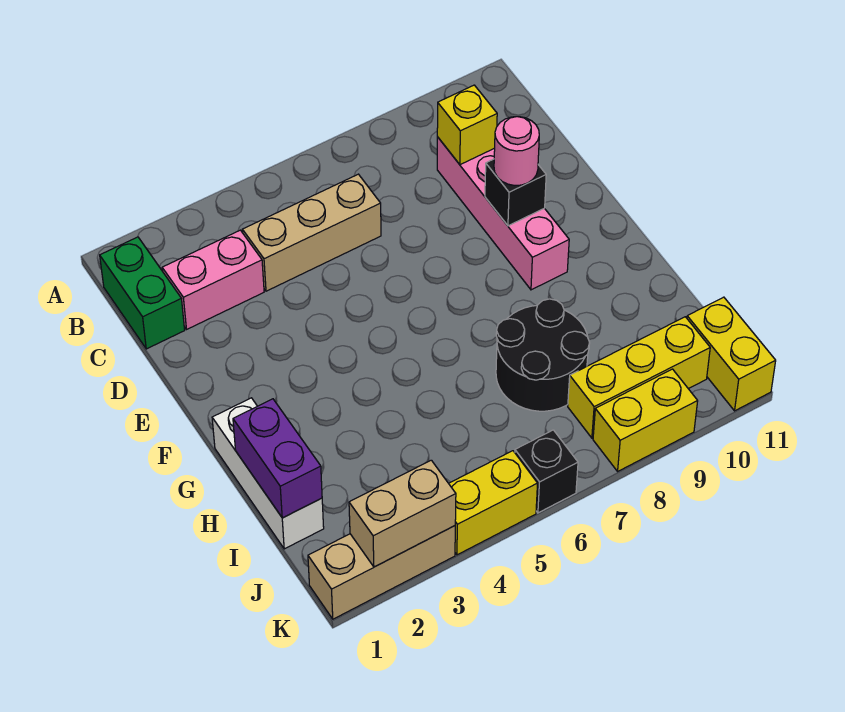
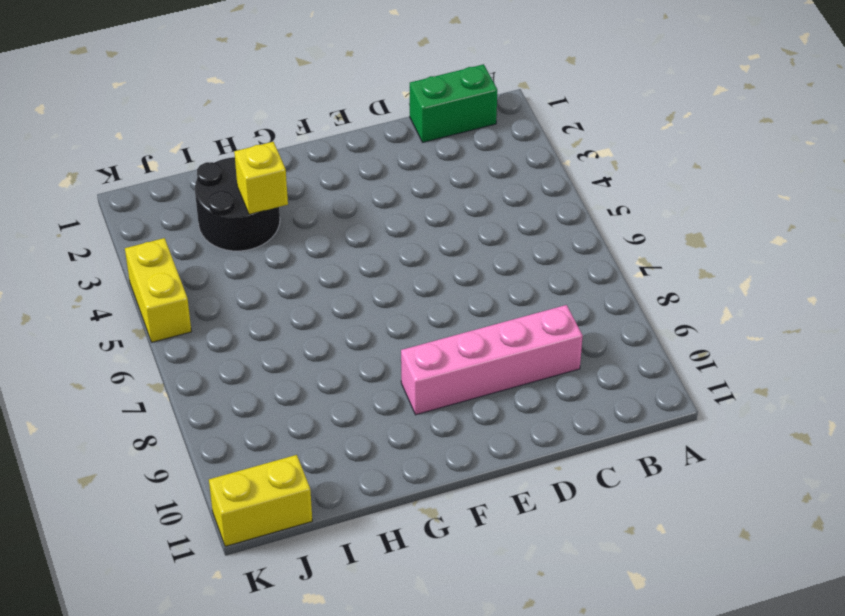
black 2x2 round brick [195,157,280,251] -> black 2x2 round brick moved to [496,299,590,411]
yellow 1x1 brick [234,142,288,215] -> yellow 1x1 brick moved to [437,85,497,165]
none -> pink 1x2 brick [162,230,264,329]
none -> tan 1x3 brick [242,174,381,291]
none -> white 1x3 brick [212,398,324,549]

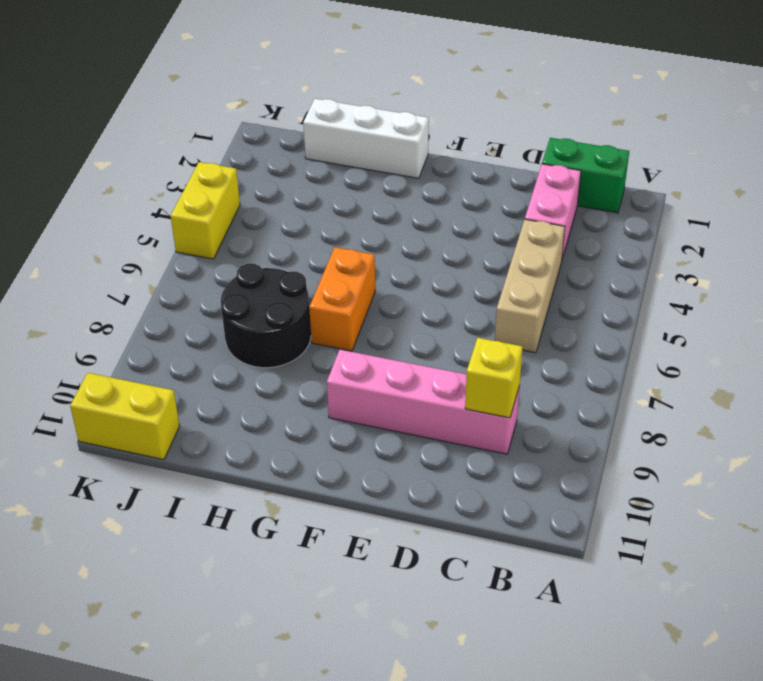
orange 1x2 brick [309,247,375,351] -> none
none -> yellow 1x3 brick [568,317,710,438]
none -> tan 1x3 brick [308,526,455,619]
none -> black 1x1 brick [515,430,578,513]

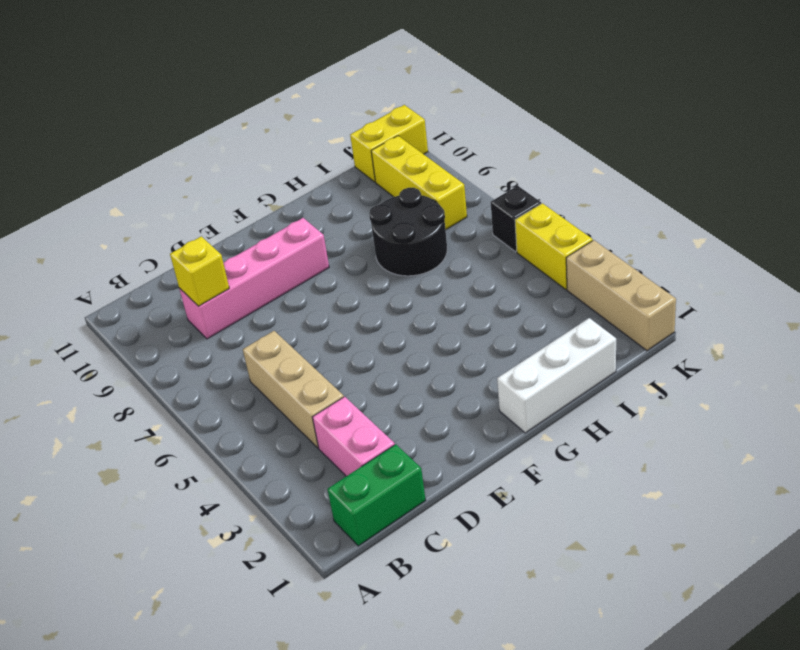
none -> yellow 1x2 brick [593,369,698,471]
none -> black 1x1 brick [485,159,546,226]
none -> purple 1x2 brick [233,399,322,518]

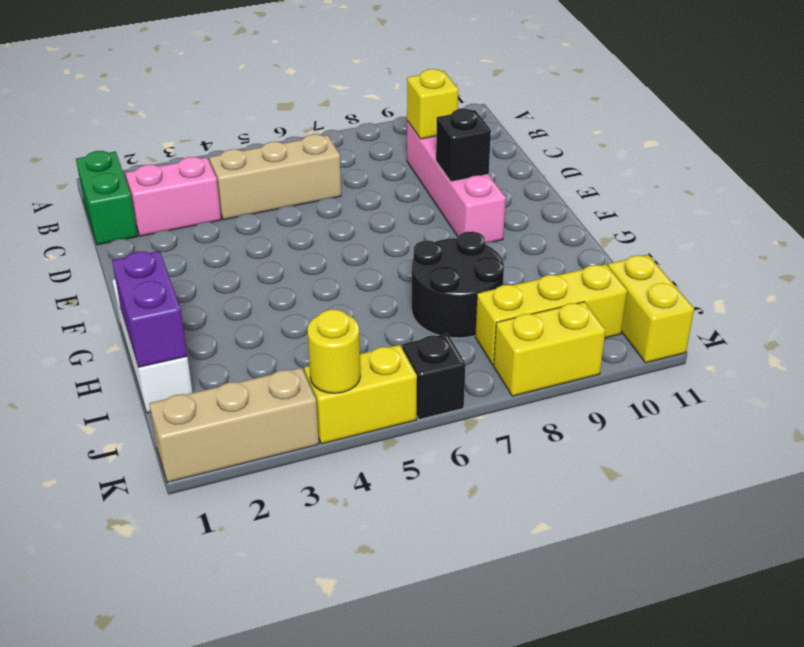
yellow 1x1 round brick [307,309,360,393] -> none
none -> tan 1x2 brick [349,460,456,567]
none -> pink 1x1 round brick [494,117,539,185]

